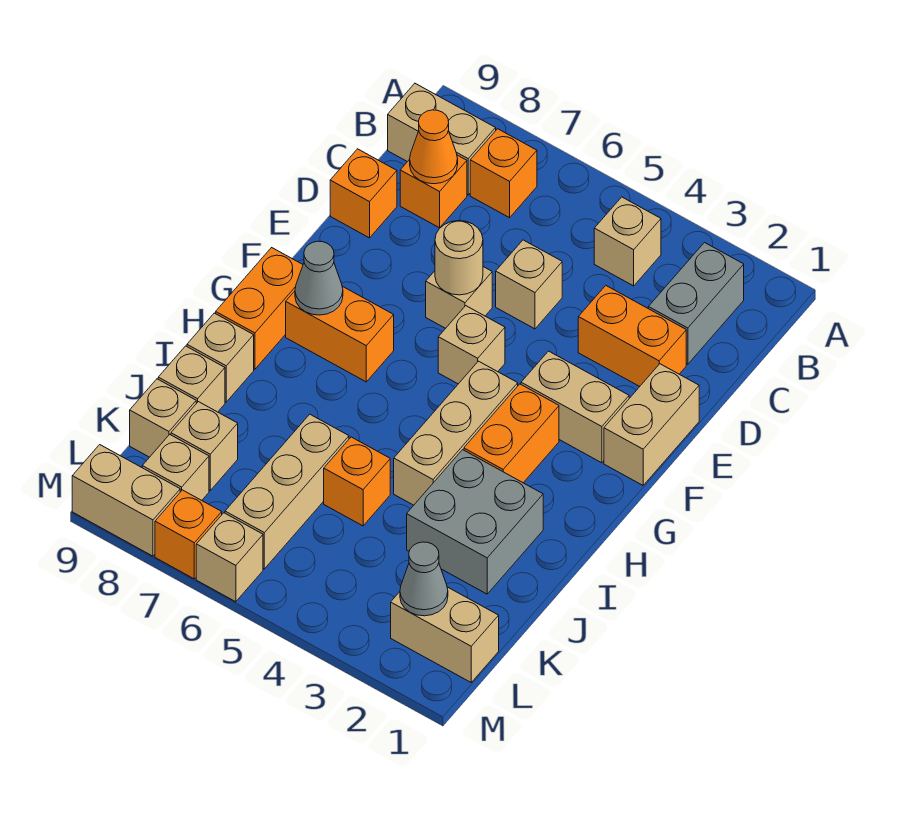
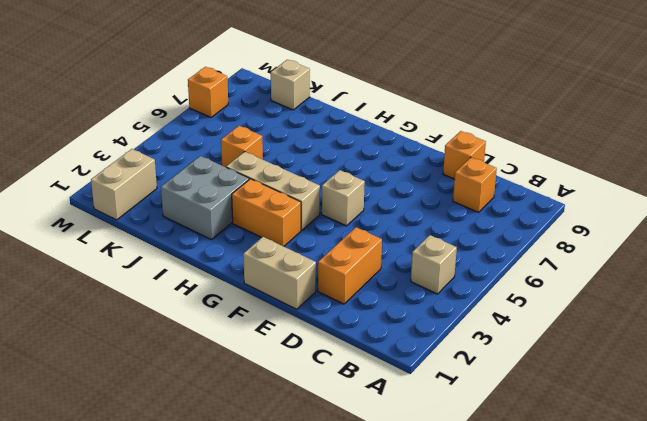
none -> grey 1x2 brick [648,243,744,364]
none -> orange 1x1 brick [470,129,537,218]
none -> tan 1x2 brick [388,83,496,195]
none -> tan 1x1 brick [496,240,562,329]

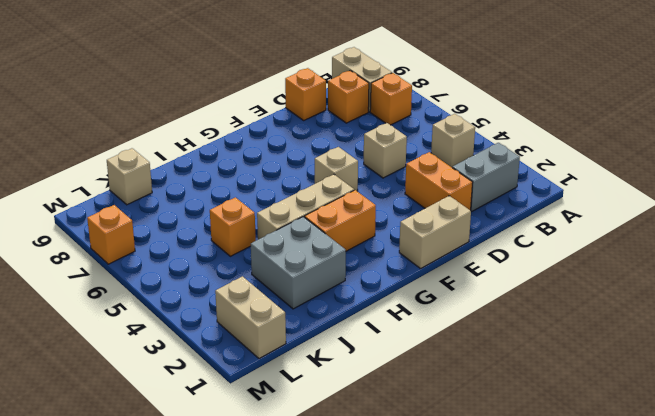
none -> tan 1x1 brick [426,267,492,328]
none -> tan 1x2 brick [521,351,629,463]
none -> orange 1x2 brick [286,287,394,382]
none -> orange 1x2 brick [216,248,303,369]

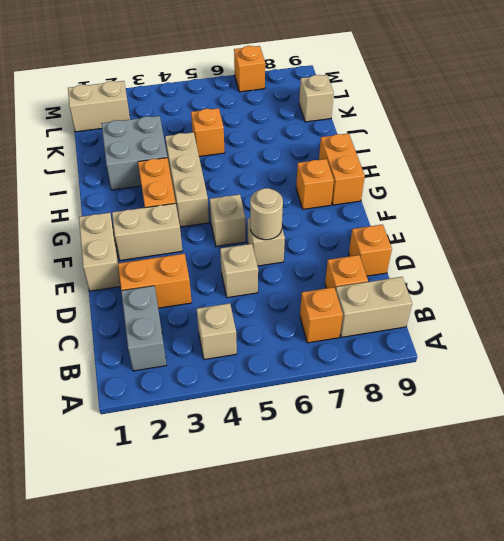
orange 1x1 brick [296,159,334,209] -> orange 1x2 brick [286,287,394,382]
none -> tan 1x1 brick [187,313,254,402]
none -> tan 1x3 brick [225,414,349,569]
none -> tan 1x1 brick [158,346,225,412]
none -> tan 1x1 brick [171,402,238,490]

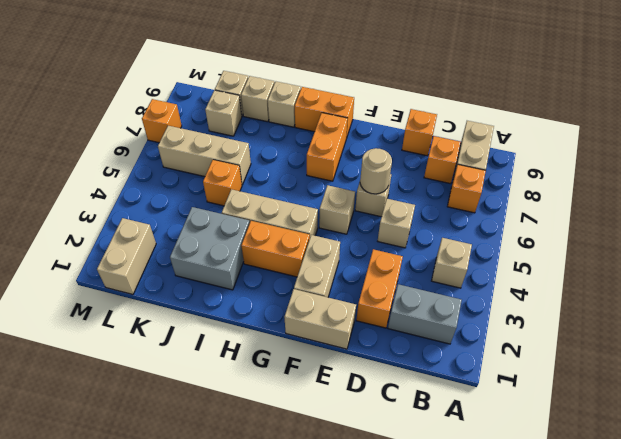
none -> tan 1x1 brick [142,435,209,500]
none -> tan 1x1 brick [196,513,263,602]
none -> tan 1x2 brick [72,445,180,556]
none -> orange 1x1 cone [410,110,458,184]

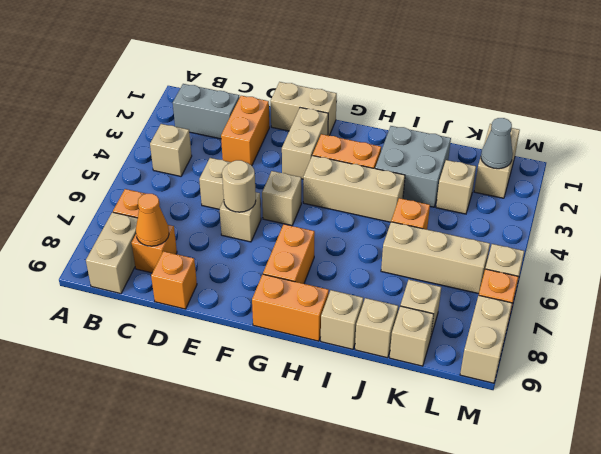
tan 1x1 brick [436,160,476,214] -> tan 1x1 brick moved to [142,435,209,500]
none -> grey 1x1 cone [295,241,343,315]

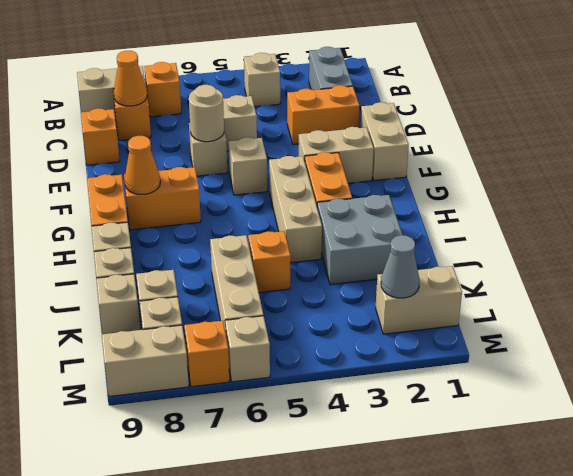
orange 1x1 cone [124,136,160,194] -> grey 1x1 cone [295,241,343,315]

